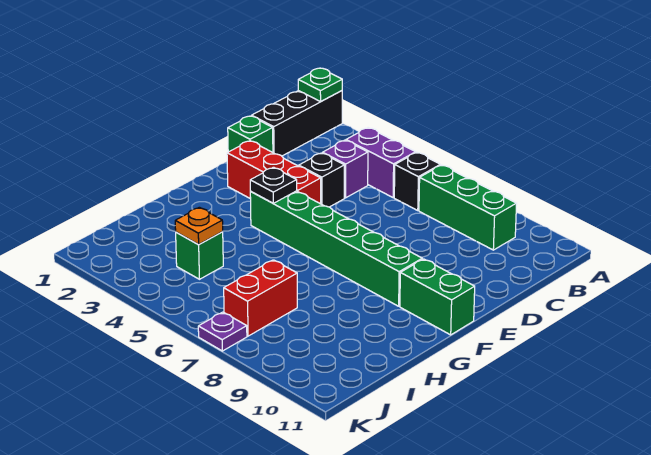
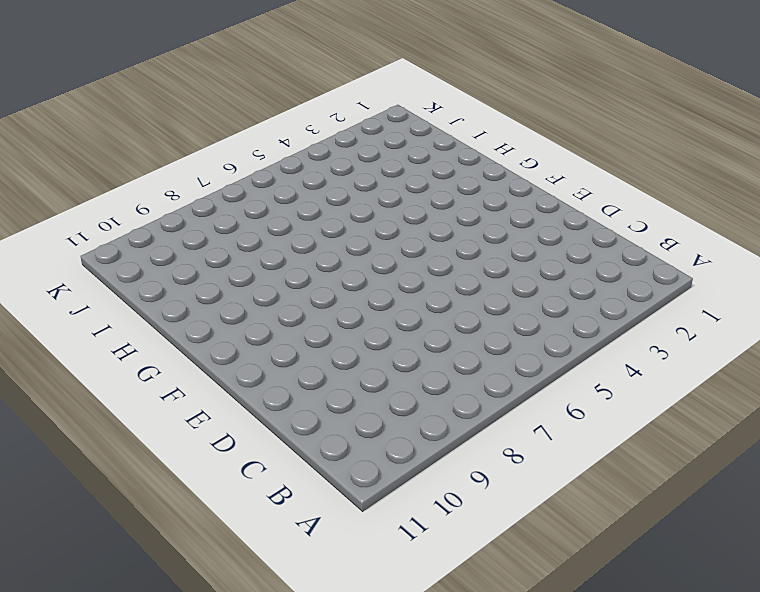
none -> black 1x3 brick [252,91,342,156]
none -> purple 1x2 brick [346,128,416,197]
none -> black 1x1 brick [394,153,440,210]

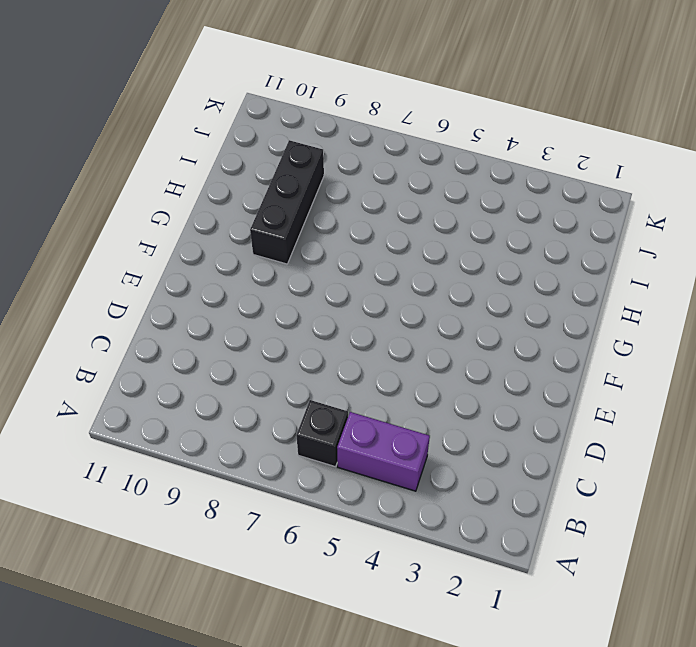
black 1x3 brick [250,140,324,264] -> black 1x3 brick moved to [252,91,342,156]
none -> green 1x3 brick [419,165,517,250]
none -> purple 1x1 brick [323,140,368,198]
none -> green 1x1 brick [228,116,273,152]

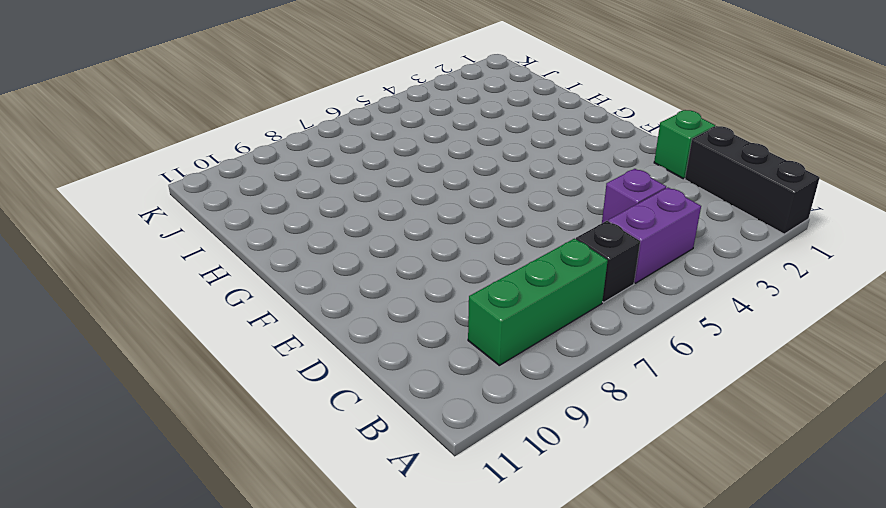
none -> black 1x1 brick [299,153,344,207]
none -> red 1x3 brick [227,141,321,204]
none -> green 1x6 brick [250,191,422,306]

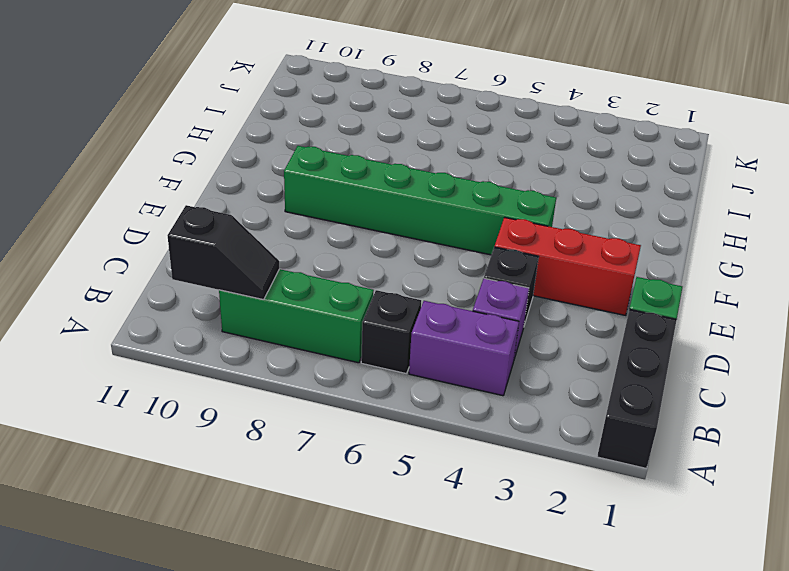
black 1x2 slope [168,205,279,300] -> none
none -> green 1x2 brick [400,259,475,335]
none -> green 1x1 brick [176,232,223,279]
none -> red 1x2 brick [224,260,297,336]

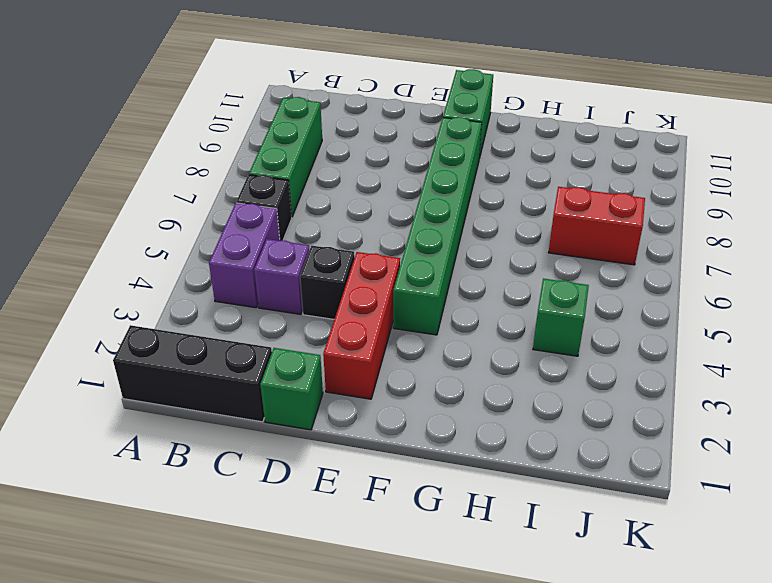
none -> purple 1x1 plate [198,312,247,351]
none -> green 1x1 plate [298,68,342,102]
none -> black 1x1 plate [250,167,297,203]

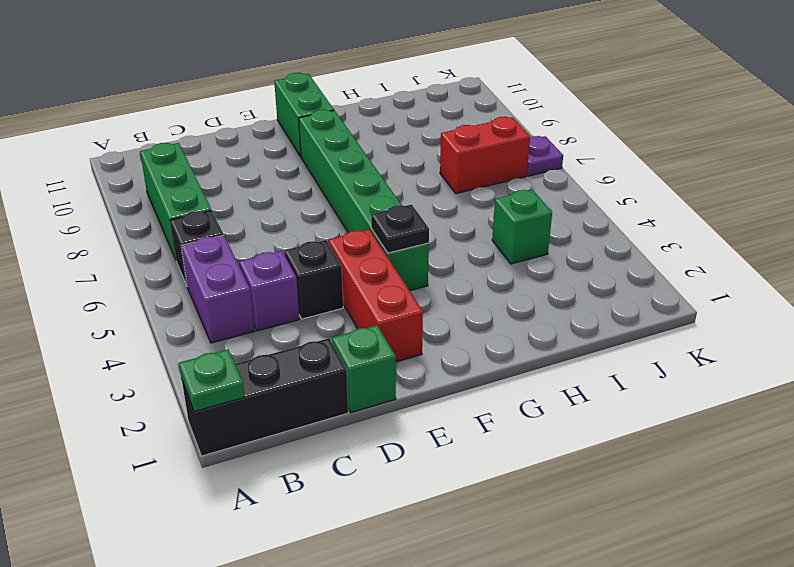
none -> orange 1x1 plate [175,207,223,245]

